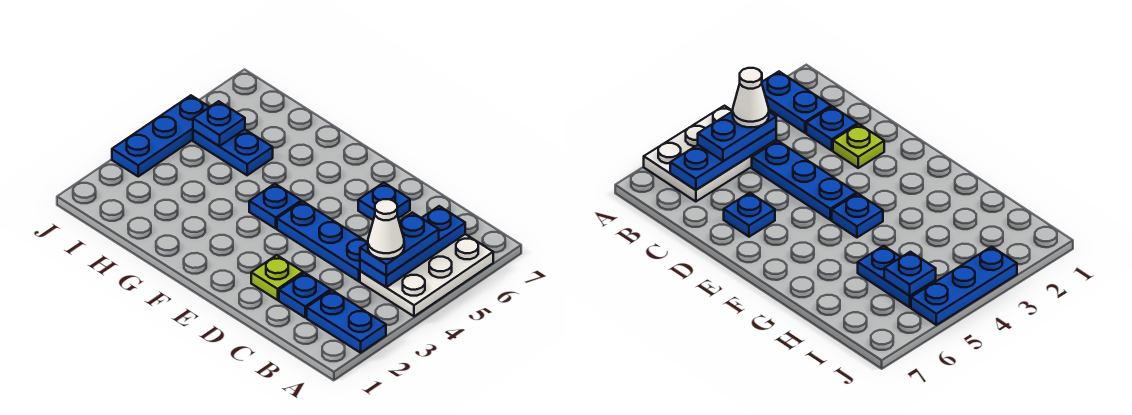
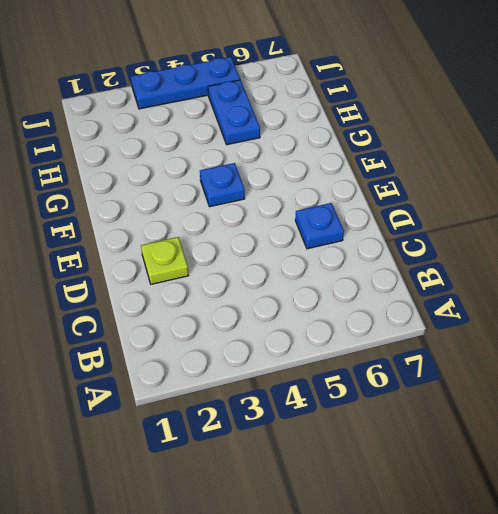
none -> blue 1x2 plate [307,290,386,353]
none -> white 2x3 plate [360,234,493,316]
none -> blue 1x1 plate [279,273,331,317]

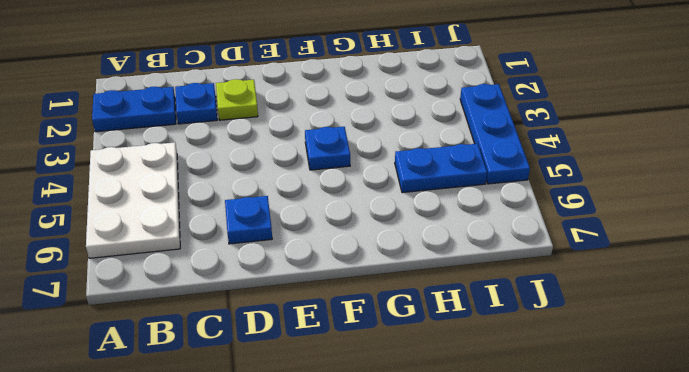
none -> blue 1x3 plate [277,201,368,281]
none -> blue 1x3 plate [360,206,465,287]
none -> blue 1x1 plate [193,101,245,146]

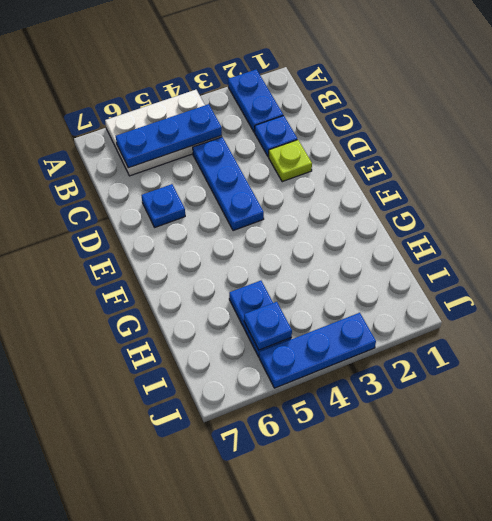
none -> blue 1x1 plate [249,184,301,228]
none -> blue 1x2 plate [360,213,439,276]
none -> white 1x1 cone [368,199,404,259]

